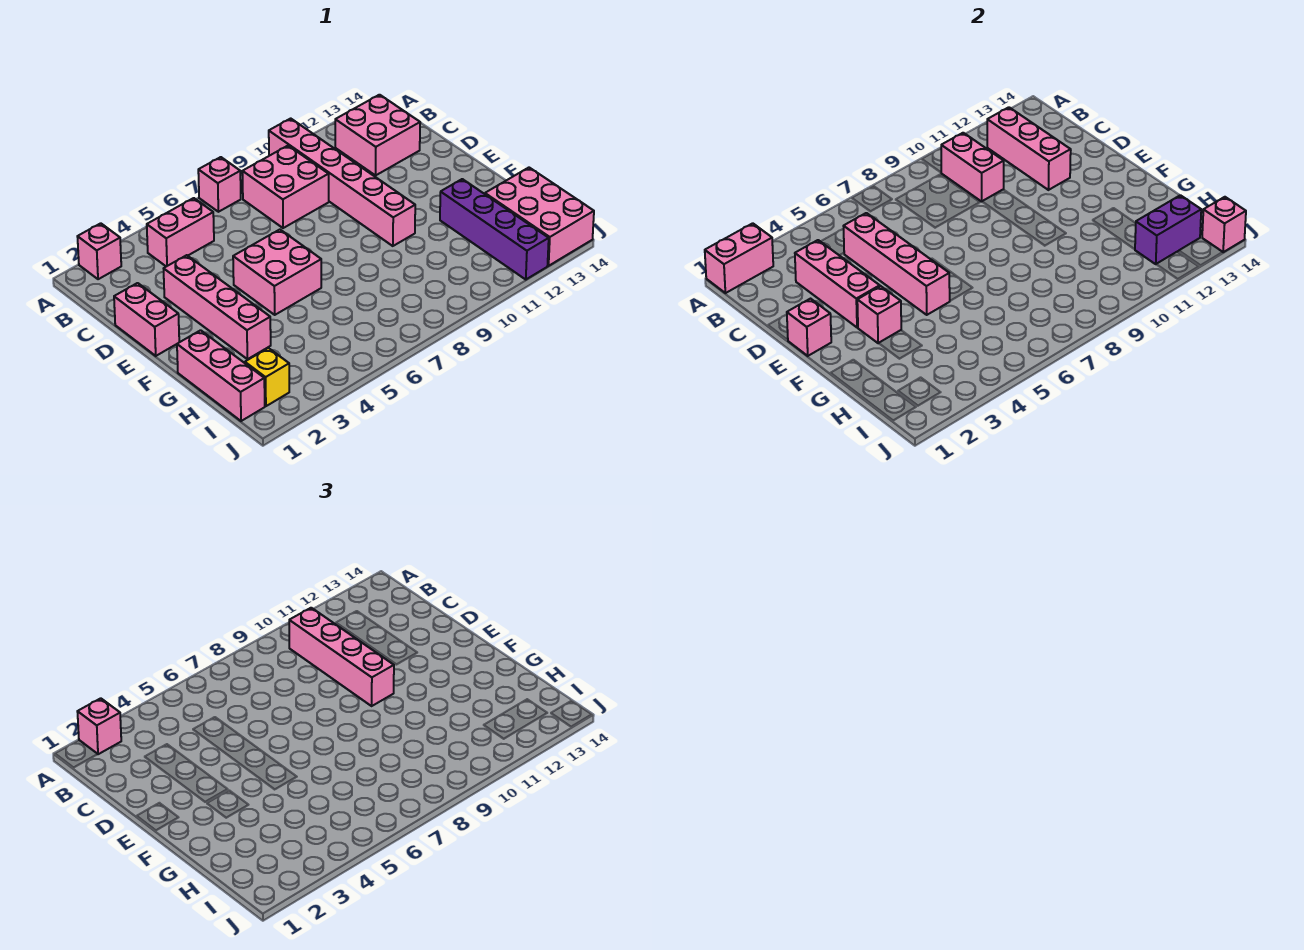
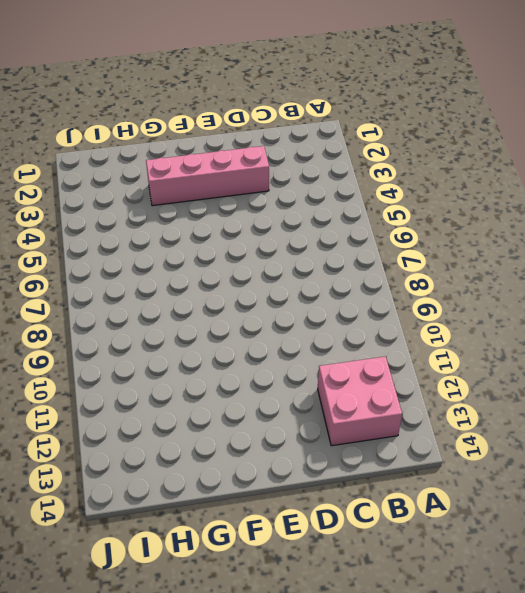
none -> pink 1x1 brick [77,223,121,279]
none -> pink 1x1 brick [198,157,241,212]
none -> pink 1x6 brick [269,118,415,246]

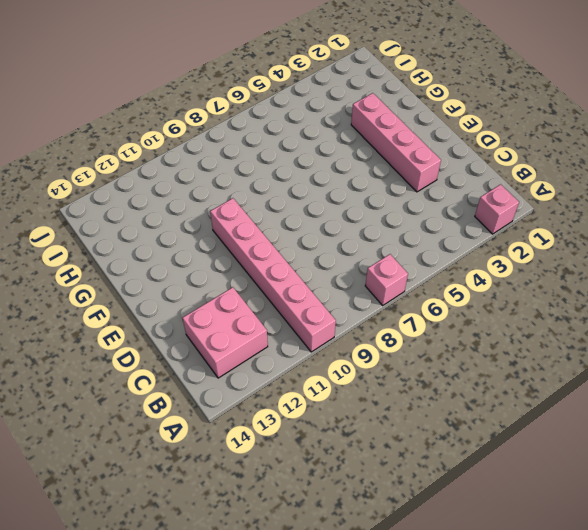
none -> pink 1x2 brick [147,198,214,267]
none -> pink 2x2 brick [242,146,329,228]
none -> pink 1x2 brick [114,283,179,356]

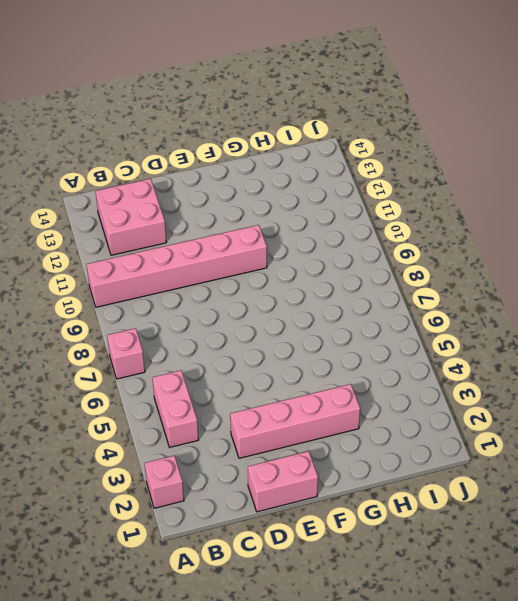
none -> pink 2x2 brick [242,146,329,228]
none -> pink 2x2 brick [233,230,321,315]
none -> pink 1x3 brick [177,330,265,421]

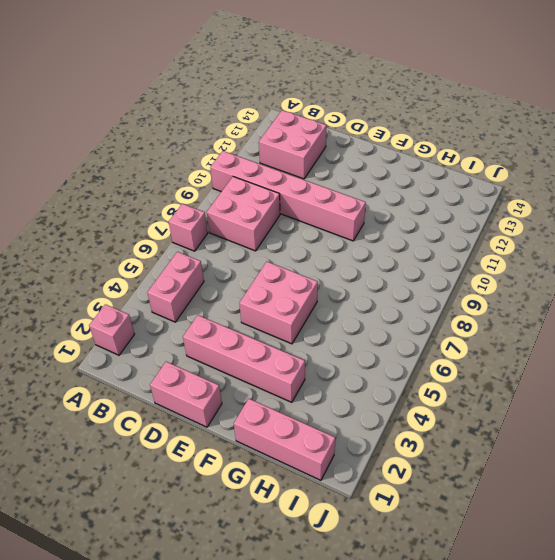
none -> purple 1x4 brick [440,179,549,279]
none -> pink 2x3 brick [485,168,594,266]
none -> yellow 1x1 brick [245,348,289,406]

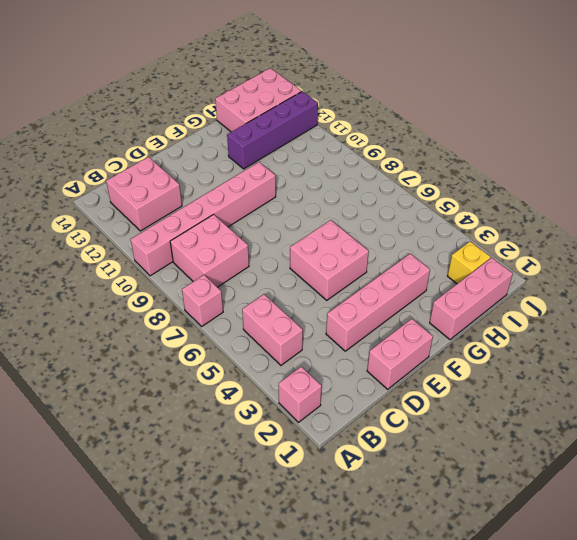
none -> pink 1x2 brick [705,223,773,293]
none -> pink 1x2 brick [941,133,1004,201]
none -> pink 1x3 brick [987,107,1071,190]

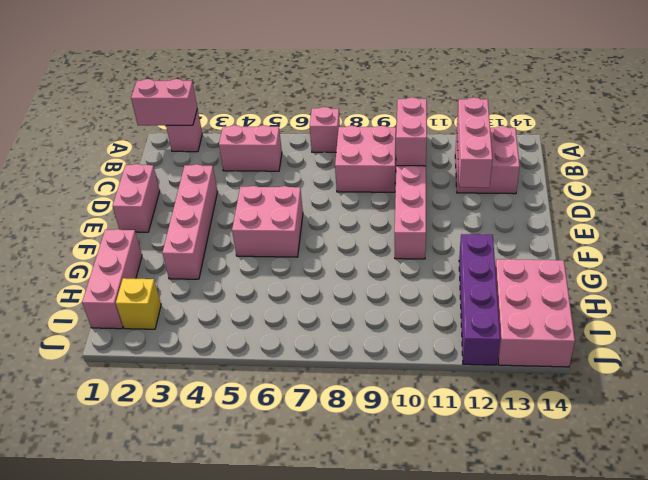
none -> pink 1x3 brick [795,240,880,327]
none -> pink 1x4 brick [844,213,950,315]
none -> pink 1x1 brick [787,299,831,356]

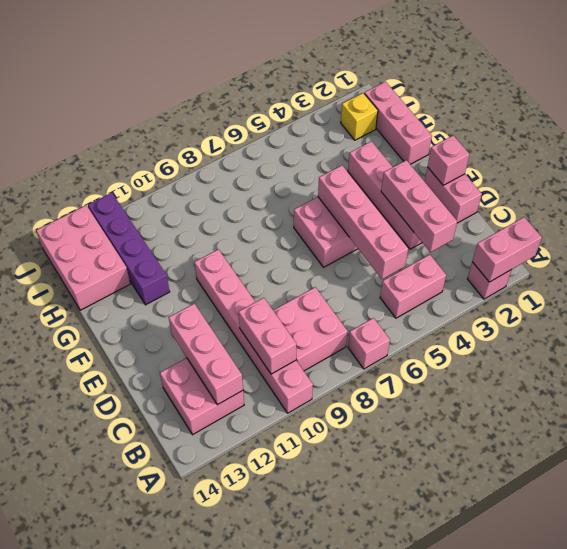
none -> pink 1x1 brick [857,286,901,343]
none -> purple 1x2 brick [1135,195,1201,264]
none -> pink 1x1 brick [1202,197,1246,252]

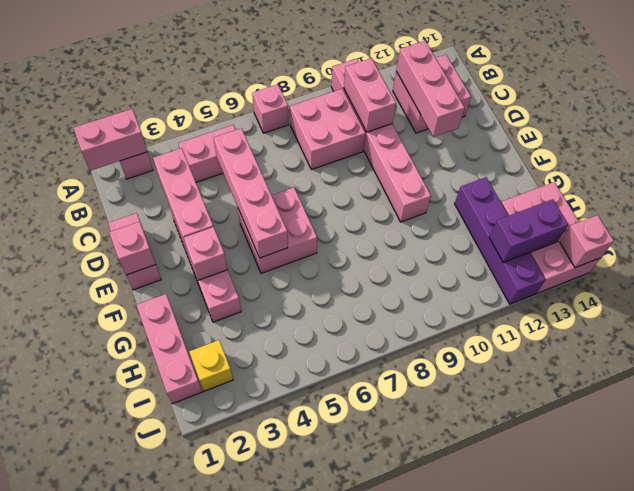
none -> pink 1x1 brick [77,698,121,754]
none -> pink 1x4 brick [289,608,394,706]

